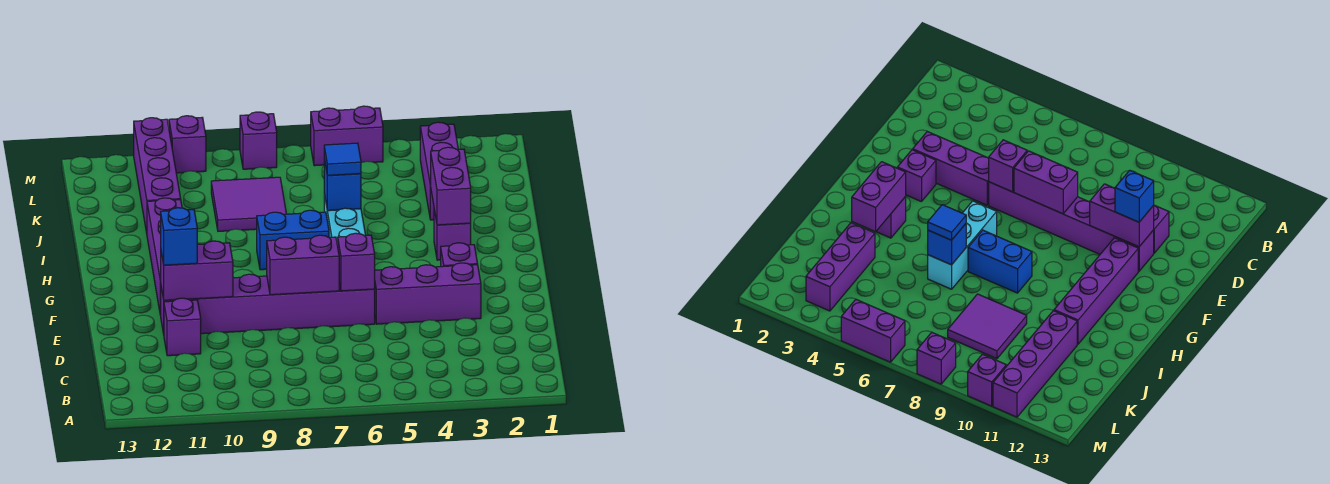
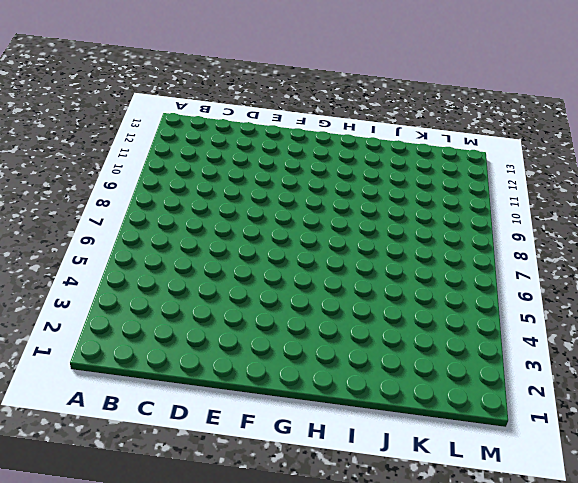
none -> purple 1x1 brick [164,298,201,356]
none -> purple 1x3 brick [375,263,481,324]
none -> purple 1x6 brick [161,274,375,334]

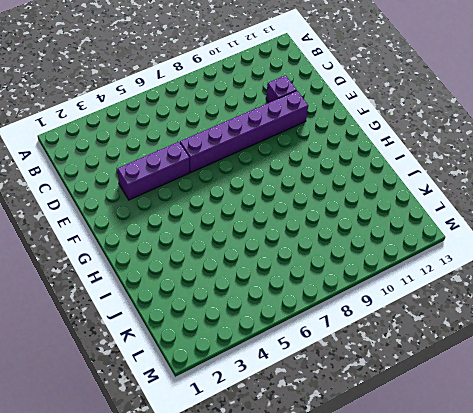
none -> purple 1x1 brick [441,243,478,267]
none -> purple 1x4 brick [147,198,182,315]
none -> cyan 1x3 brick [324,194,365,246]

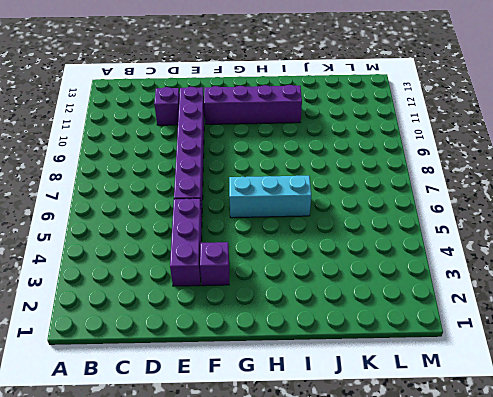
none -> purple 1x1 brick [434,210,471,260]
none -> blue 1x2 brick [257,210,329,270]
none -> purple 1x3 brick [420,122,458,220]

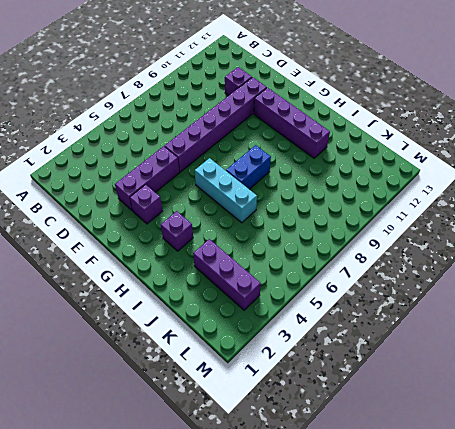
none -> purple 2x2 tile [211,177,286,231]
none -> purple 1x4 brick [134,118,181,233]
none -> purple 1x2 brick [311,106,383,166]

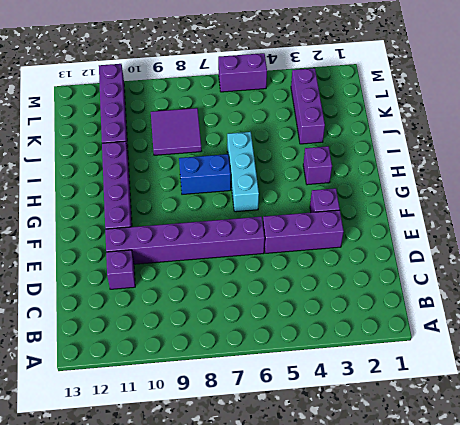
none -> purple 1x1 brick [240,112,277,169]
none -> purple 1x1 brick [169,116,206,173]
none -> purple 1x1 brick [338,233,375,291]

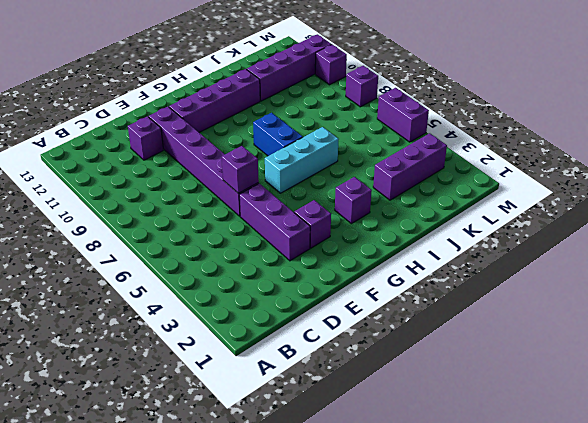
none -> purple 2x2 tile [211,177,286,231]
none -> purple 1x2 brick [267,235,339,295]
none -> purple 1x2 brick [160,241,233,300]

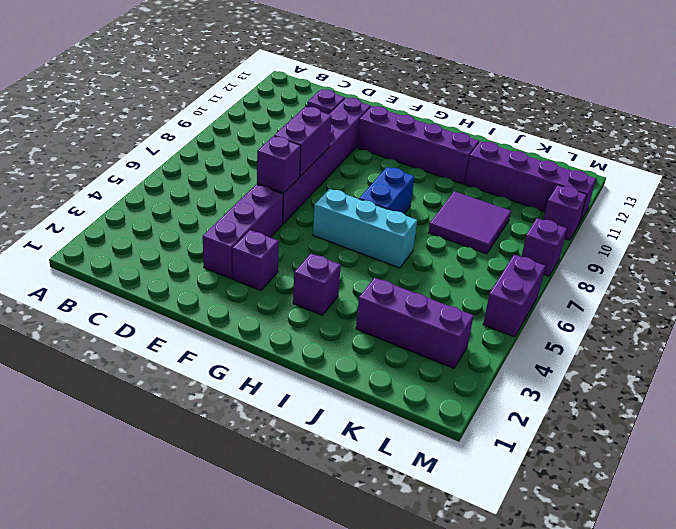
none -> purple 1x2 brick [160,241,233,300]
none -> purple 1x2 brick [430,147,471,225]
none -> blue 1x1 brick [324,159,361,211]

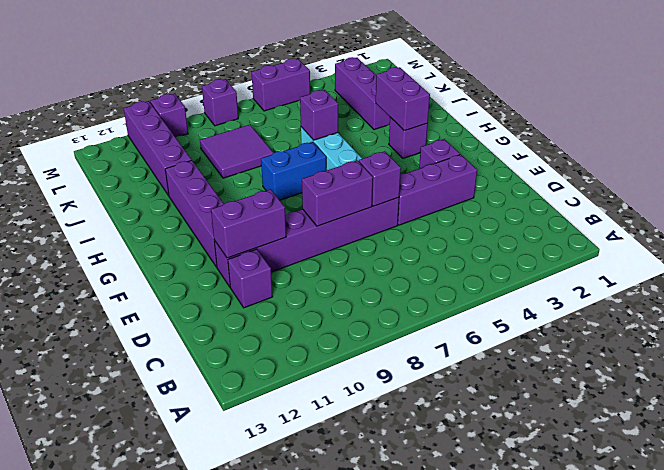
purple 1x1 brick [300,90,338,140] -> blue 1x1 brick [324,159,361,211]
none -> blue 1x1 brick [161,208,197,265]
none -> blue 1x1 tile [324,143,361,175]

